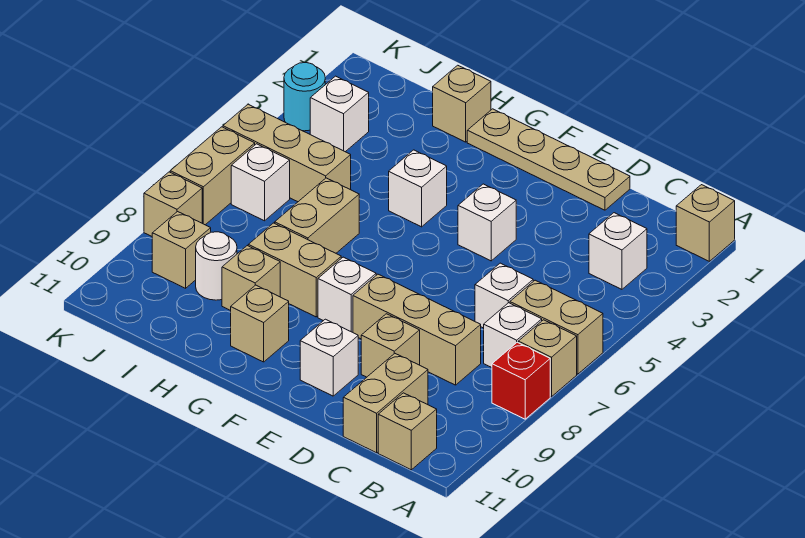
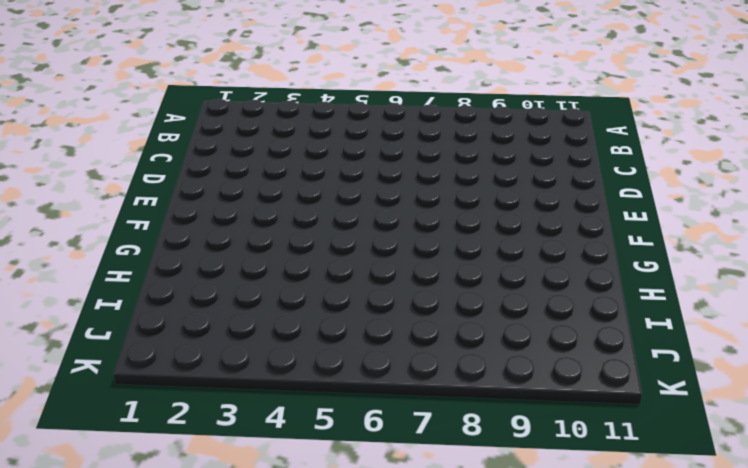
none -> tan 1x1 brick [676,185,735,261]
none -> tan 1x2 brick [510,280,603,374]
none -> tan 1x1 brick [518,320,577,397]

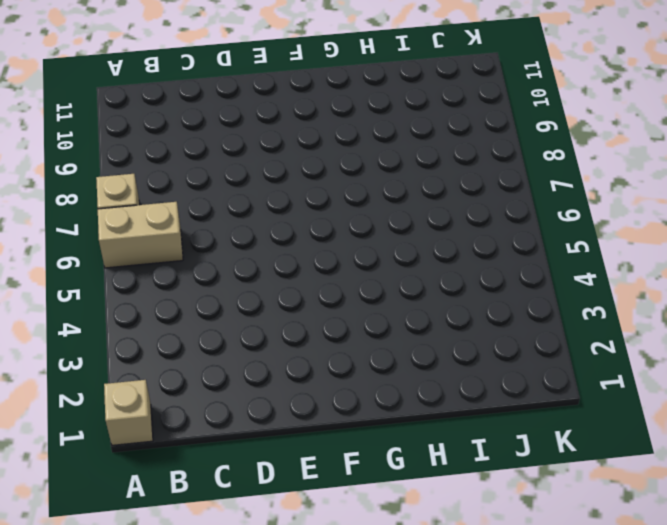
none -> red 1x1 brick [492,342,550,419]
none -> white 1x1 brick [589,213,647,289]
none -> white 1x1 brick [484,303,542,367]

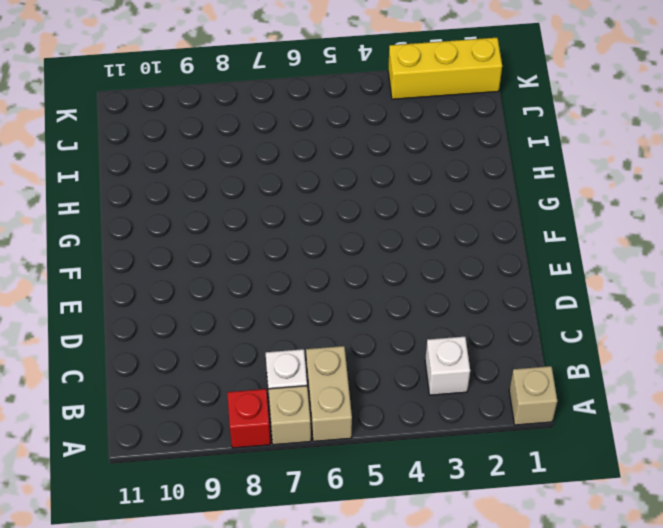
yellow 1x3 brick [388,38,502,99] -> cyan 1x1 round brick [284,63,325,131]
none -> tan 1x1 brick [378,393,437,470]
none -> white 1x1 brick [475,263,533,328]
none -> tan 1x3 brick [353,274,481,385]

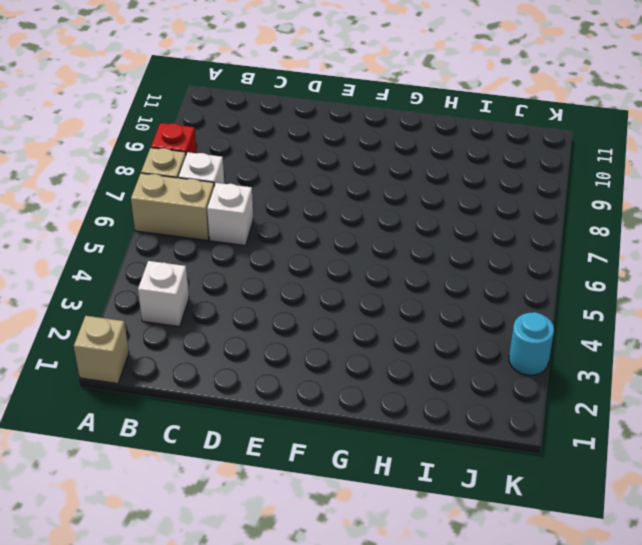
none -> tan 1x1 brick [378,393,437,470]
none -> tan 1x3 brick [353,274,481,385]
none -> tan 1x2 brick [343,354,428,453]

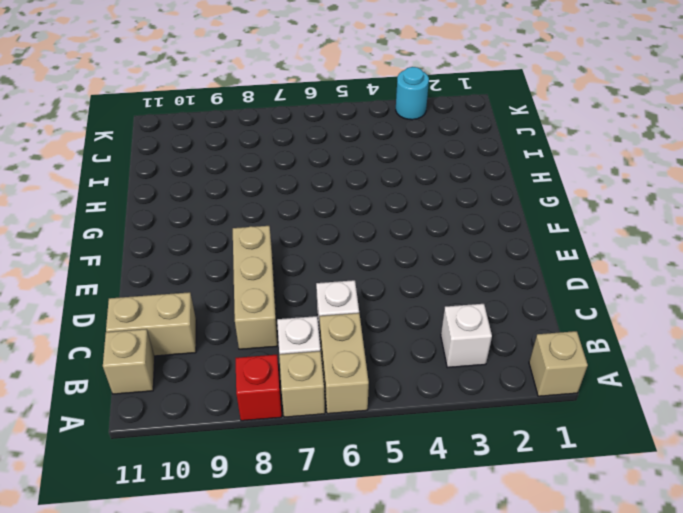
none -> tan 1x4 plate [467,109,630,210]
none -> tan 1x1 brick [361,314,420,377]
none -> white 1x1 brick [458,184,516,261]

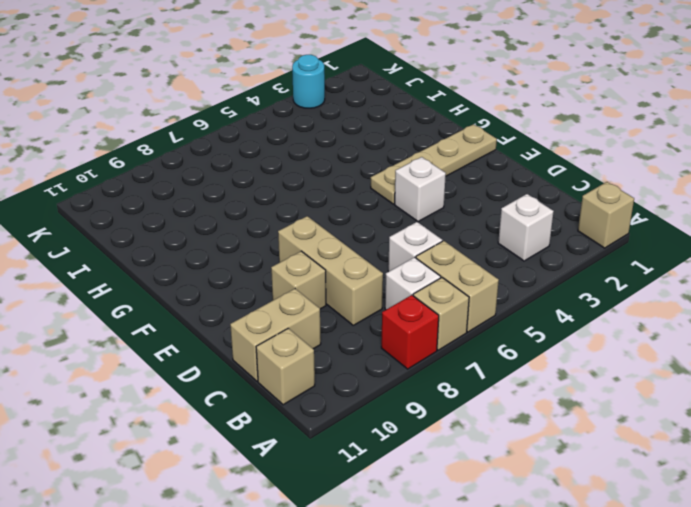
tan 1x4 plate [371,124,497,204] -> tan 1x4 plate turned to [467,109,630,210]
none -> white 1x1 brick [300,319,358,396]
none -> white 1x1 brick [318,257,376,332]
none -> white 1x1 brick [389,150,447,227]

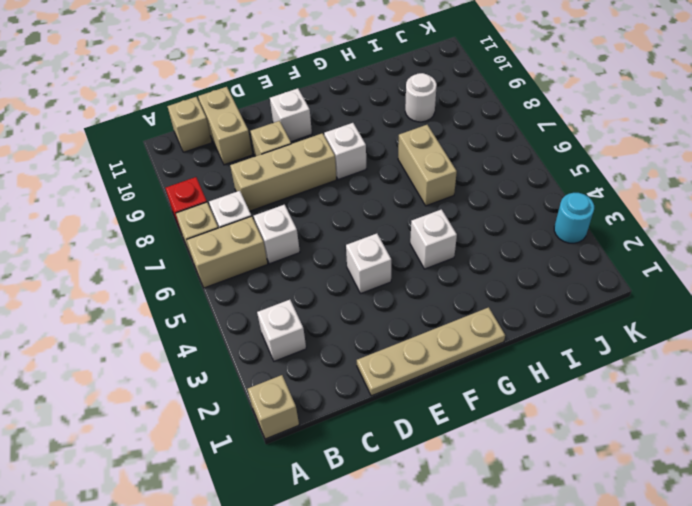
none -> tan 1x2 brick [248,223,341,317]
none -> tan 1x1 brick [231,285,289,362]
none -> tan 1x1 brick [433,65,491,142]

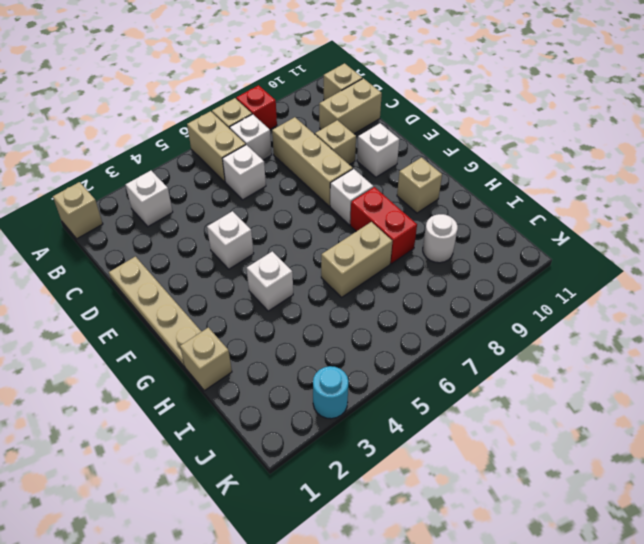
red 1x2 brick [350,187,417,264] -> tan 1x2 brick [248,223,341,317]
none -> tan 1x1 brick [222,246,280,311]
none -> tan 1x3 brick [223,104,351,202]
none -> white 1x1 brick [310,76,369,152]

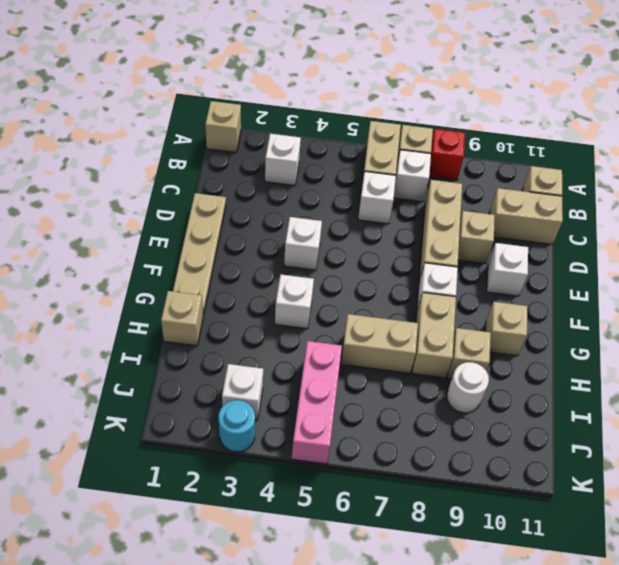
pink 1x3 brick [292,341,342,464] -> tan 1x3 brick [223,104,351,202]
none -> white 1x1 brick [231,144,290,221]
none -> tan 1x1 brick [152,212,211,288]
none -> tan 1x2 brick [170,127,255,225]

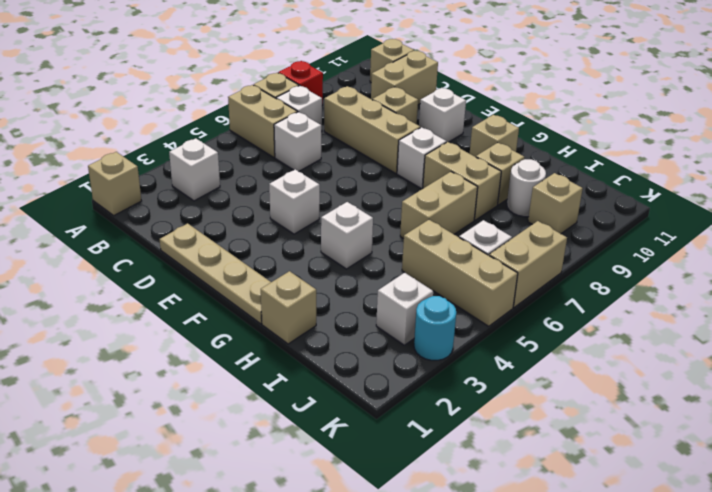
none -> tan 1x1 brick [144,172,202,236]

